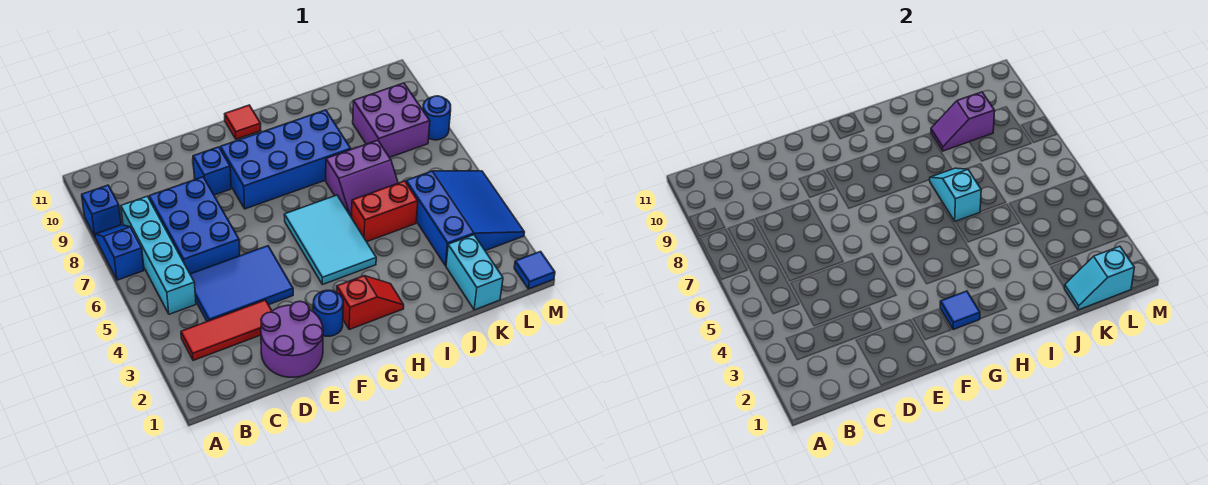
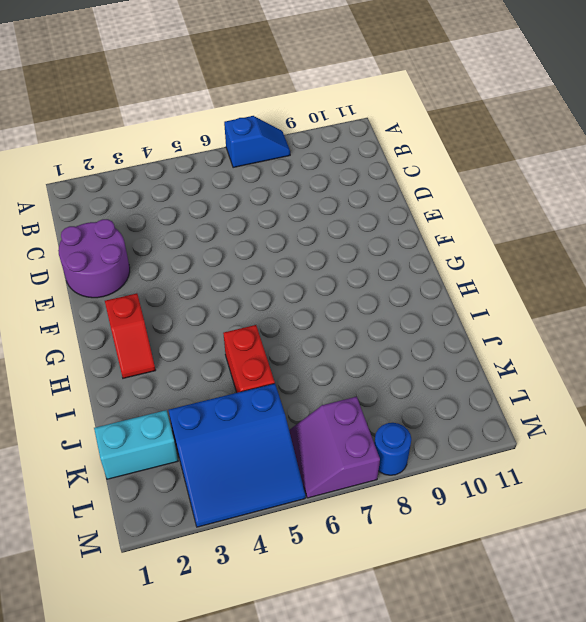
purple 2x2 slope [289,397,380,498] -> purple 2x2 slope moved to [326,140,398,217]
none -> blue 1x1 brick [82,185,121,236]
none -> red 1x3 tile [181,300,272,361]
none -> cyan 1x4 brick [121,196,196,314]

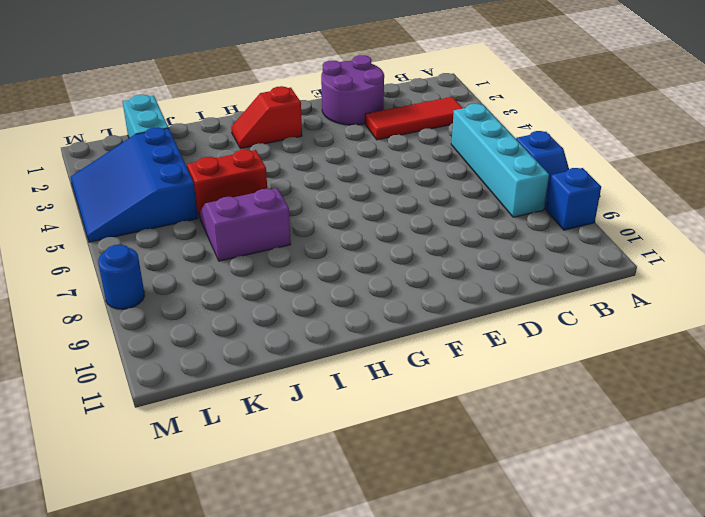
none -> blue 2x3 tile [190,246,293,321]
none -> blue 2x3 brick [149,177,240,274]
none -> blue 1x1 brick [193,147,231,195]

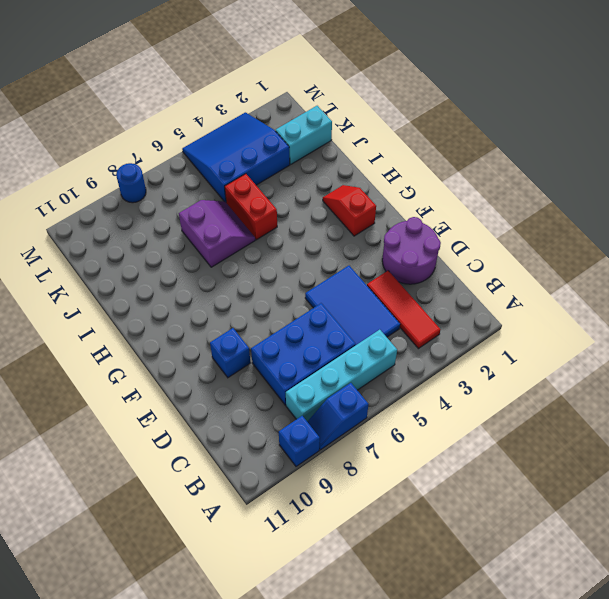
none -> blue 1x1 round brick [313,290,343,336]
none -> blue 2x4 brick [220,110,351,209]
none -> cyan 2x3 tile [284,195,376,285]

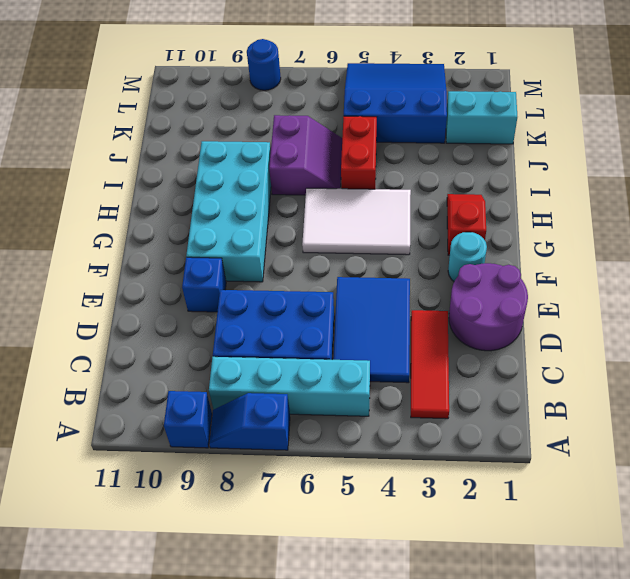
cyan 1x1 round brick [448,232,487,281] -> blue 1x1 round brick [313,290,343,336]
cyan 2x4 brick [186,141,271,282] -> blue 2x4 brick [220,110,351,209]
white 2x3 tile [302,188,411,255] -> cyan 2x3 tile [284,195,376,285]
none -> red 1x1 tile [225,105,261,139]
none -> purple 2x2 brick [353,83,430,157]
none -> blue 1x1 tile [514,252,555,289]

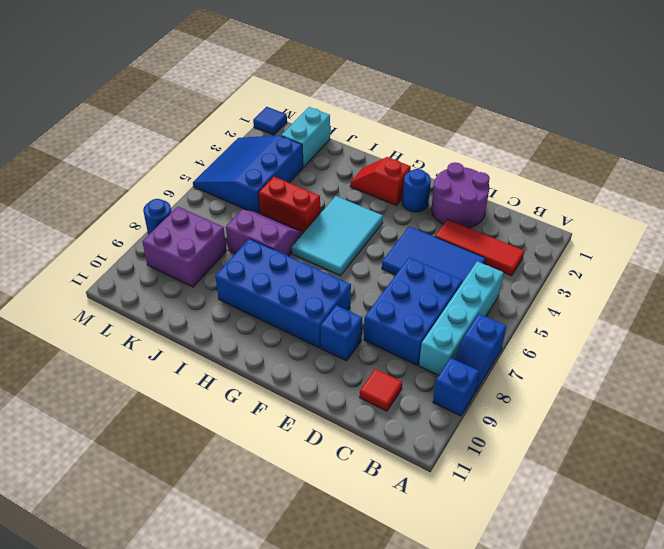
red 1x1 tile [360,369,402,411] -> red 1x1 tile moved to [225,105,261,139]
none -> blue 1x1 tile [940,291,980,329]
none -> cyan 1x2 slope [930,168,981,221]
none -> purple 1x2 slope [931,92,995,151]

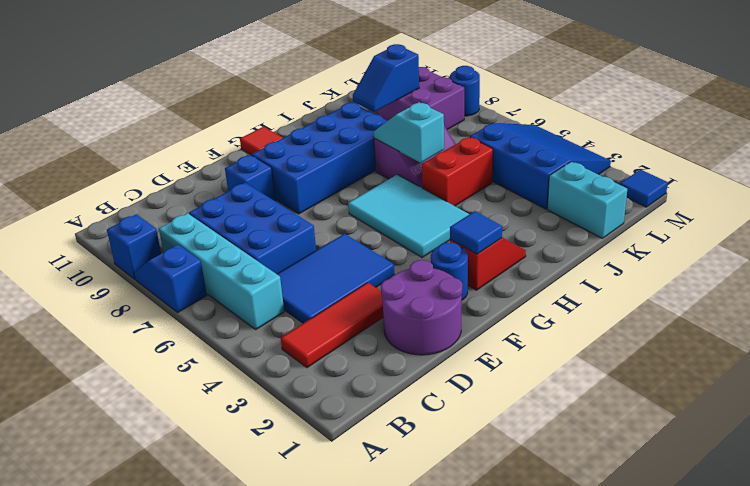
blue 1x2 slope [353,44,419,112] -> purple 1x2 slope [931,92,995,151]
none -> cyan 1x2 slope [1064,246,1134,310]

